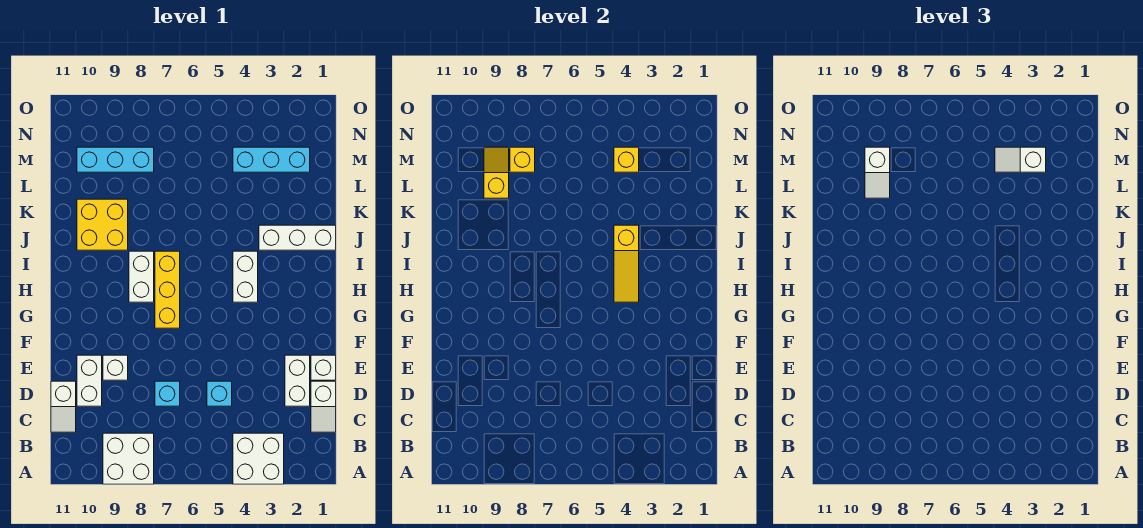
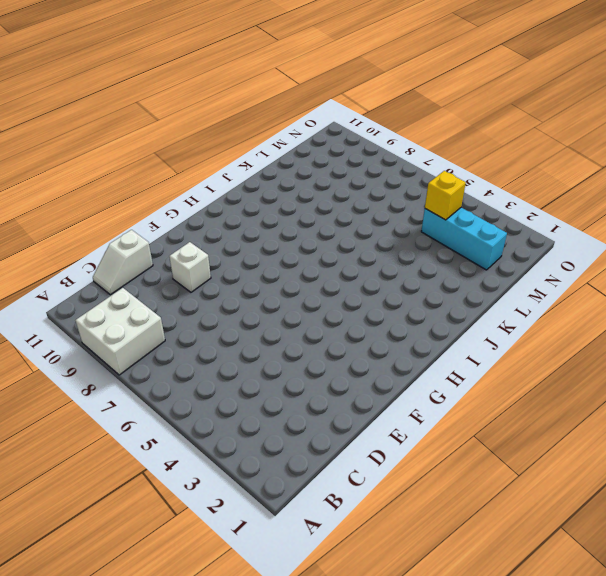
none -> white 2x2 brick [233,433,284,484]
none -> white 1x2 slope [311,381,336,432]
none -> white 1x2 brick [285,355,310,406]

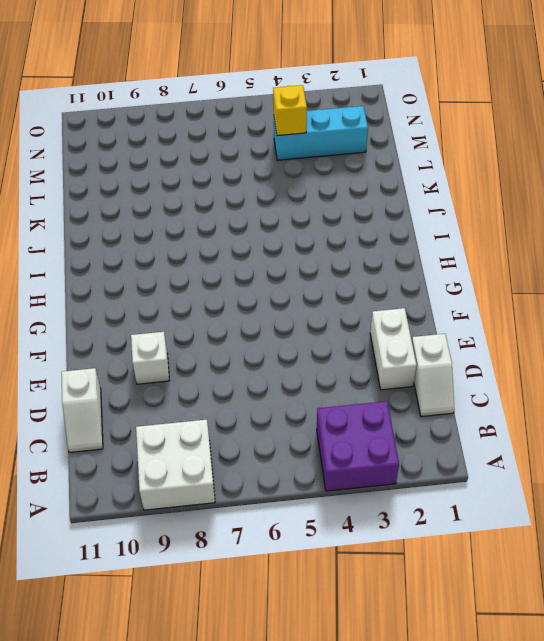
purple 2x2 brick [317,401,399,491] -> white 2x2 brick [233,433,284,484]
none -> cyan 1x1 brick [207,381,232,406]
none -> cyan 1x1 brick [155,381,180,406]
none -> white 1x2 brick [77,355,102,406]

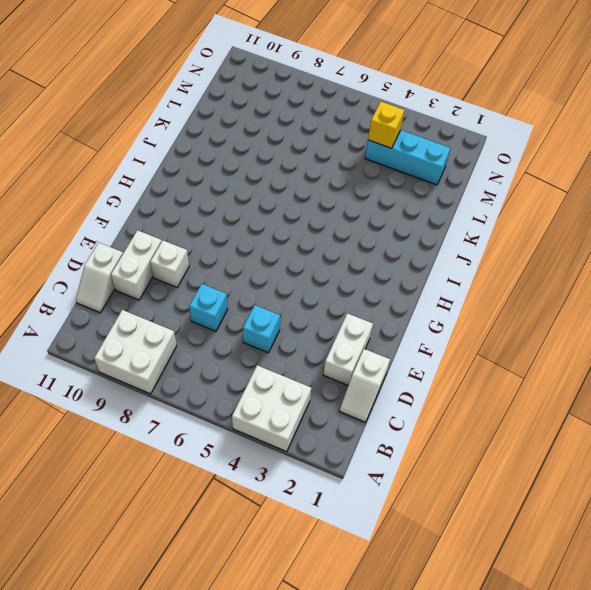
none -> white 1x1 brick [311,355,336,380]
none -> yellow 1x3 brick [155,251,180,328]
none -> white 1x2 brick [233,251,258,302]

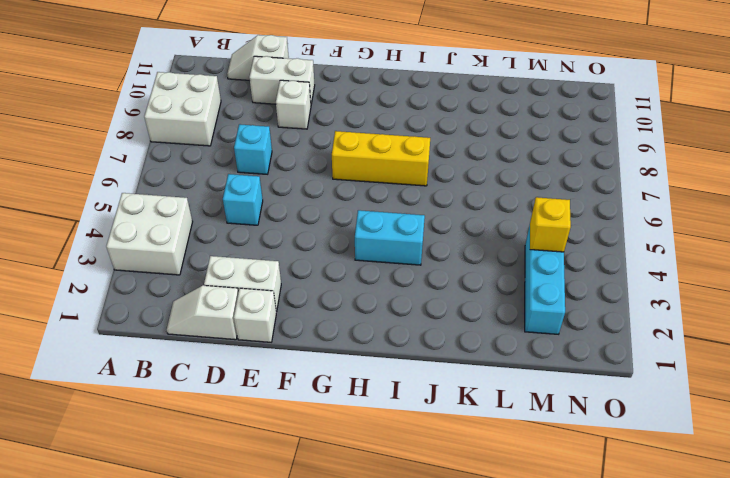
cyan 1x2 brick [355,210,425,265] -> white 1x2 brick [233,251,258,302]
none -> white 1x2 brick [129,251,154,302]
none -> white 1x3 brick [259,225,336,250]
none -> yellow 2x2 brick [77,199,128,250]

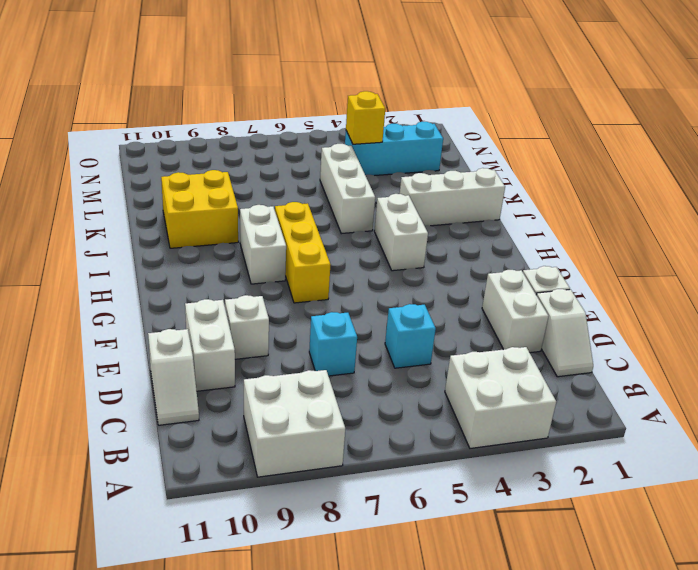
white 1x3 brick [320,144,375,234] -> none
none -> cyan 1x3 brick [77,147,154,172]
none -> yellow 1x3 slope [614,225,639,302]
none -> yellow 1x2 slope [484,147,509,198]

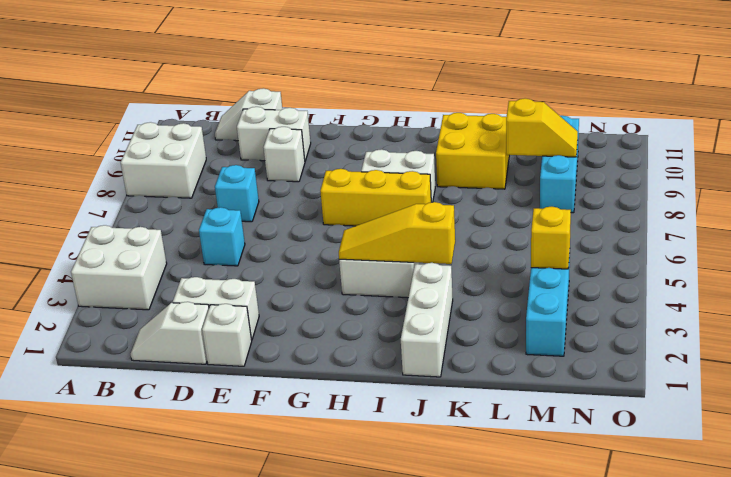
none -> yellow 1x1 brick [510,147,535,172]
none -> white 1x2 slope [865,147,890,198]
none -> white 1x2 slope [995,147,1046,172]

